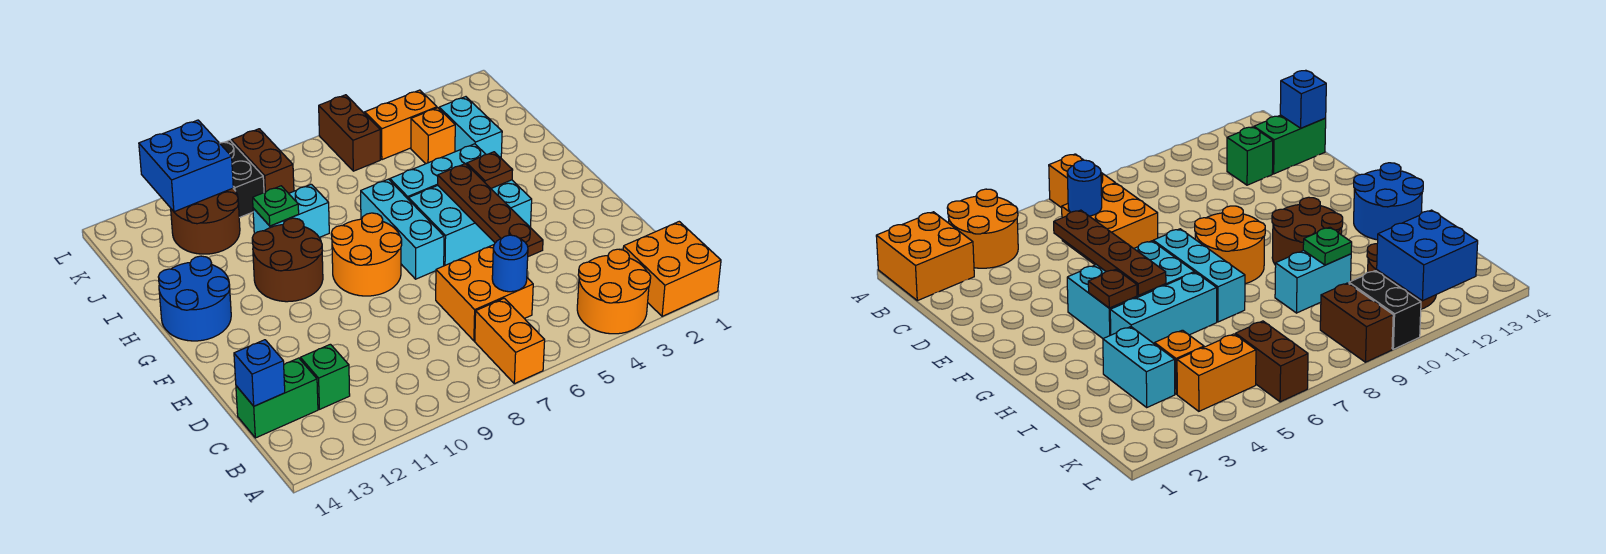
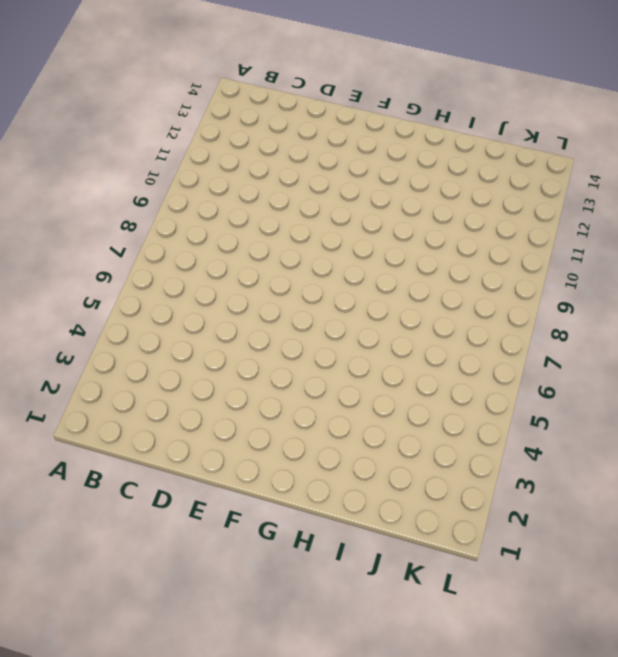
none -> orange 2x2 brick [623,222,721,316]
none -> orange 2x2 round brick [577,249,651,334]
none -> orange 1x2 brick [475,298,545,384]

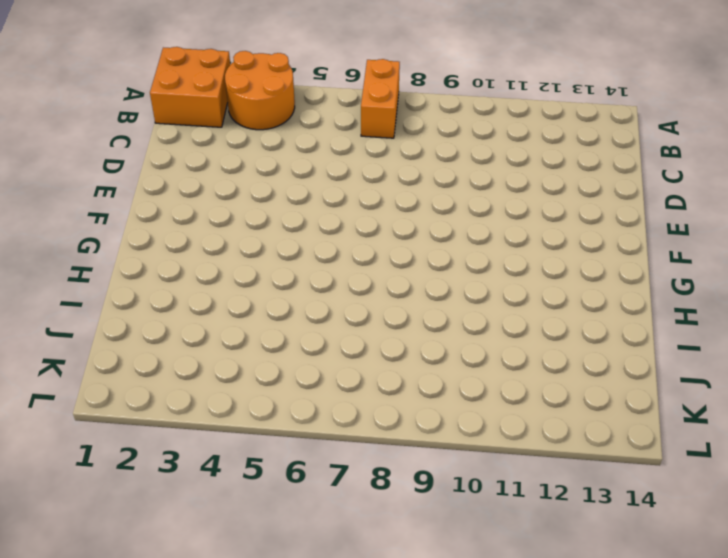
none -> orange 2x2 brick [436,245,533,341]
none -> green 1x1 brick [300,344,350,409]
none -> green 1x2 brick [236,358,318,438]

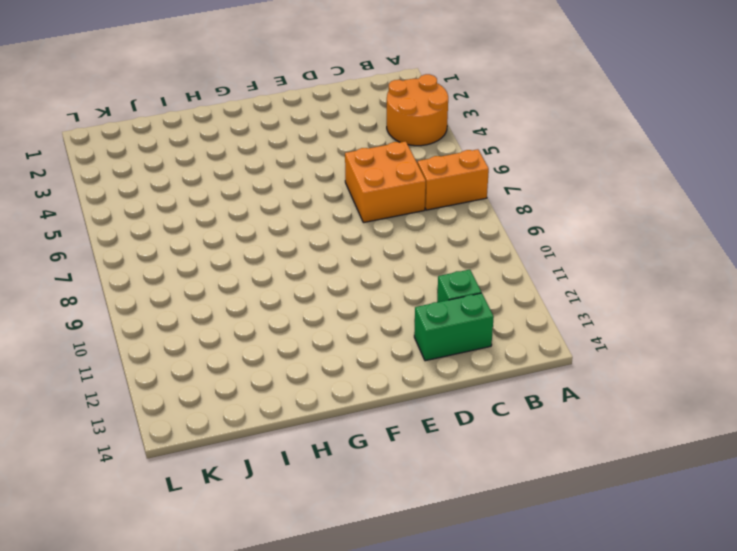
green 1x2 brick [414,293,494,361] -> green 1x2 brick turned to [236,358,318,438]
none -> orange 2x2 brick [623,222,721,316]
none -> cyan 2x3 brick [408,180,532,266]
none -> cyan 1x3 brick [361,179,444,279]

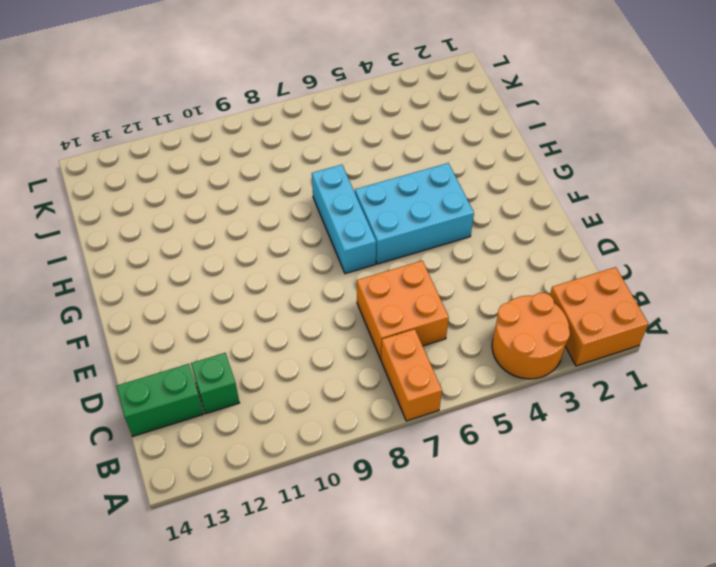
none -> orange 2x2 round brick [331,213,402,296]
none -> brown 2x2 round brick [252,218,323,302]
none -> blue 2x2 round brick [158,256,231,341]

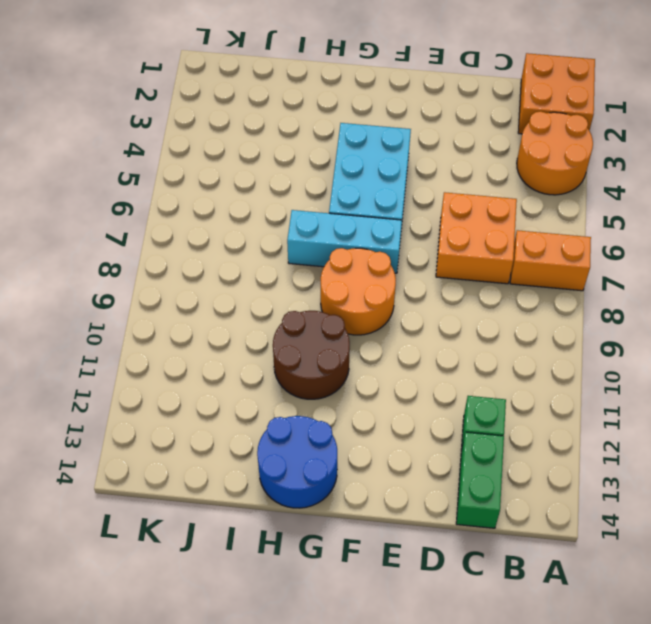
none -> cyan 1x3 brick [390,144,486,199]
none -> cyan 1x2 brick [439,97,502,158]
none -> cyan 1x2 brick [253,184,329,238]

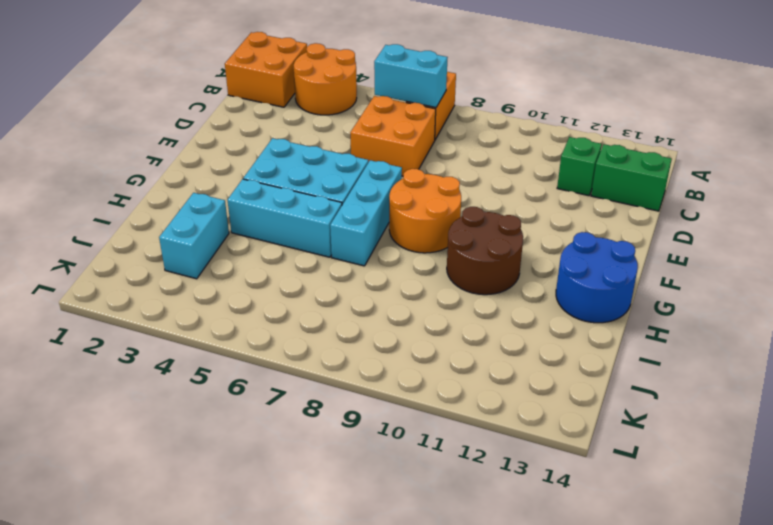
cyan 1x2 brick [374,44,448,108] -> cyan 1x2 brick moved to [253,184,329,238]
none -> orange 1x1 brick [411,108,455,164]
none -> brown 2x2 round brick [171,188,240,254]
none -> orange 1x2 brick [365,90,437,160]

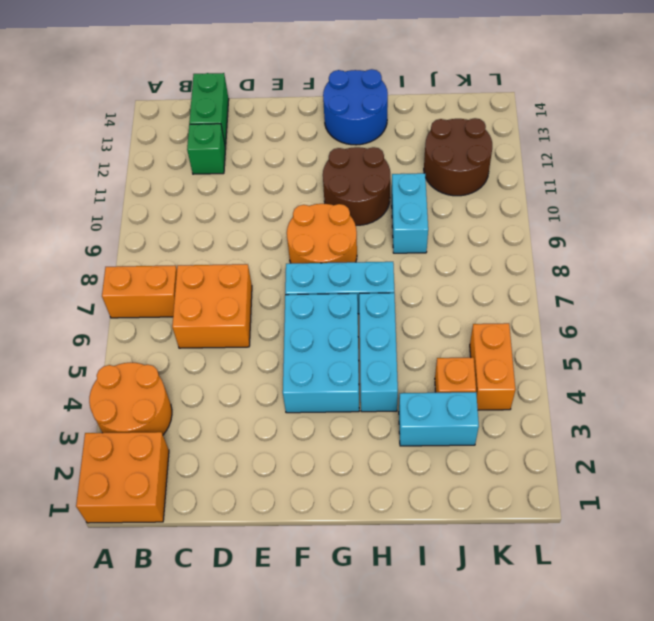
none -> brown 1x2 brick [319,95,380,171]
none -> brown 1x2 brick [231,129,294,193]
none -> black 1x2 brick [220,140,264,218]

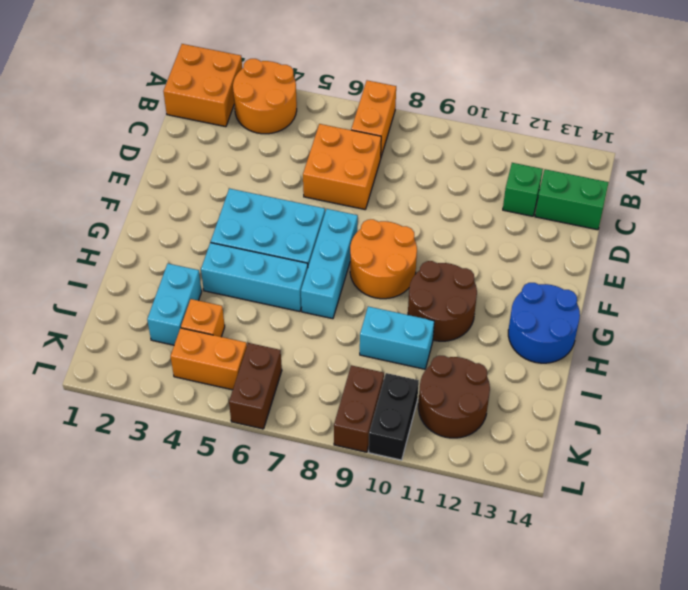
none -> blue 1x1 round brick [492,235,528,292]
none -> blue 1x1 brick [234,340,285,406]
none -> brown 1x4 plate [438,164,543,257]

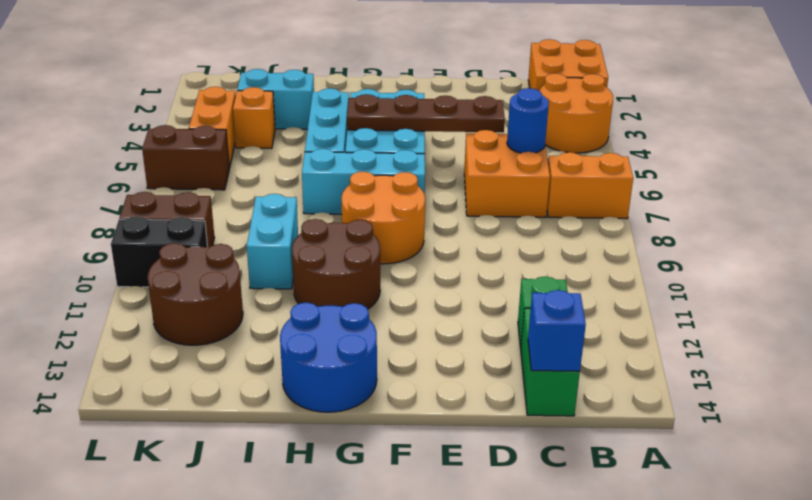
none -> brown 1x1 plate [467,152,513,188]
none -> green 1x1 plate [253,186,299,226]
none -> blue 2x2 brick [139,120,233,212]

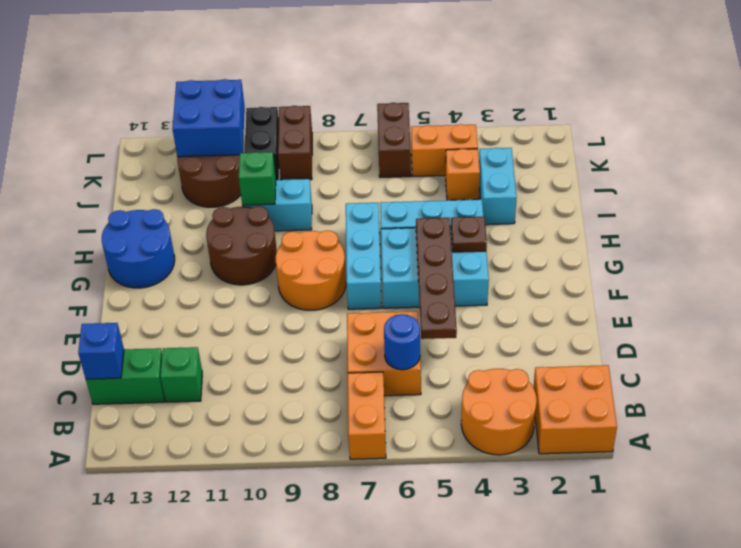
green 1x1 brick [239,152,276,205] -> green 1x1 plate [253,186,299,226]

